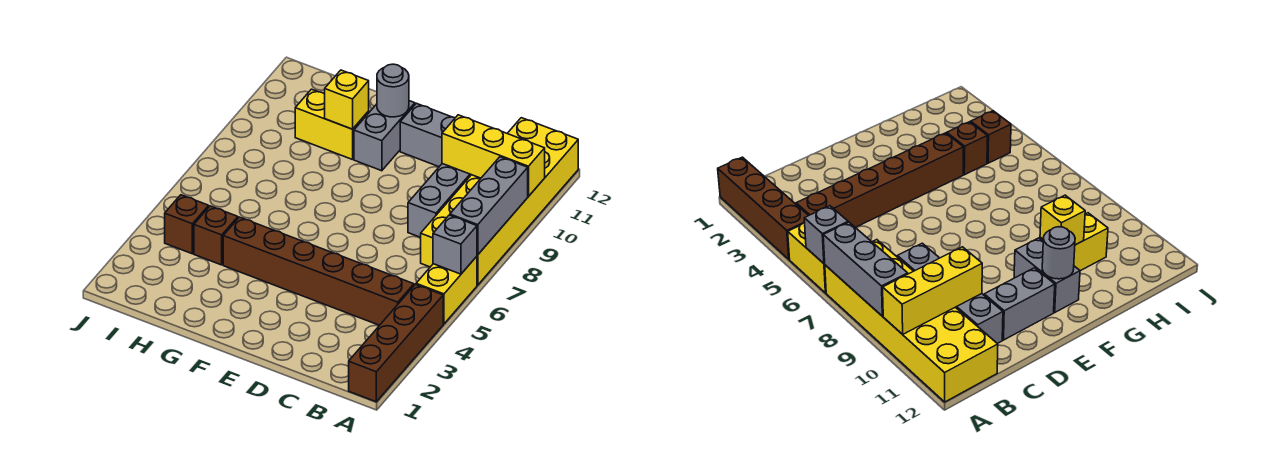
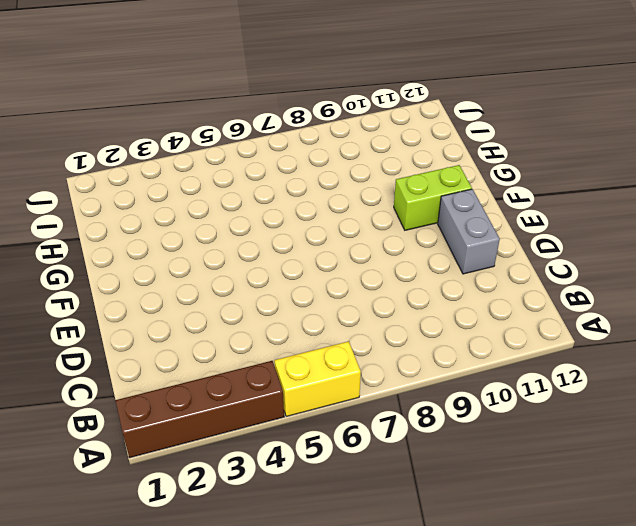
lime 1x2 brick [394,165,472,230] -> grey 1x2 brick [354,101,415,171]
none -> yellow 2x6 brick [421,118,578,285]
none -> brown 1x6 brick [223,217,414,325]
none -> grey 1x4 brick [408,164,471,237]

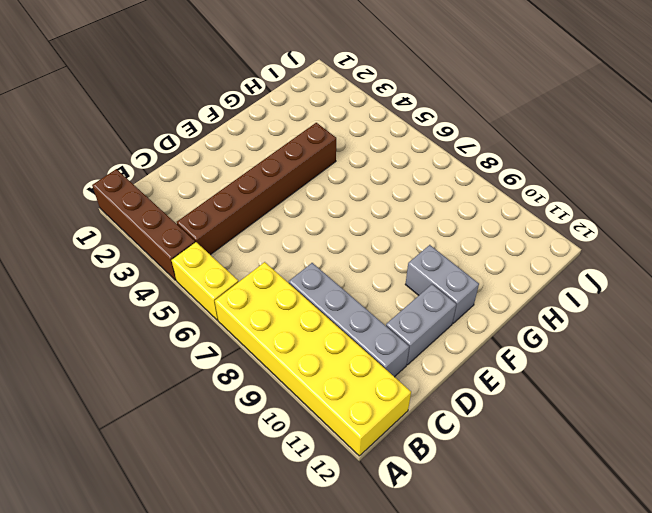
none -> yellow 1x2 brick [295,89,369,160]
none -> brown 1x1 brick [194,206,238,265]
none -> brown 1x1 brick [165,195,209,254]

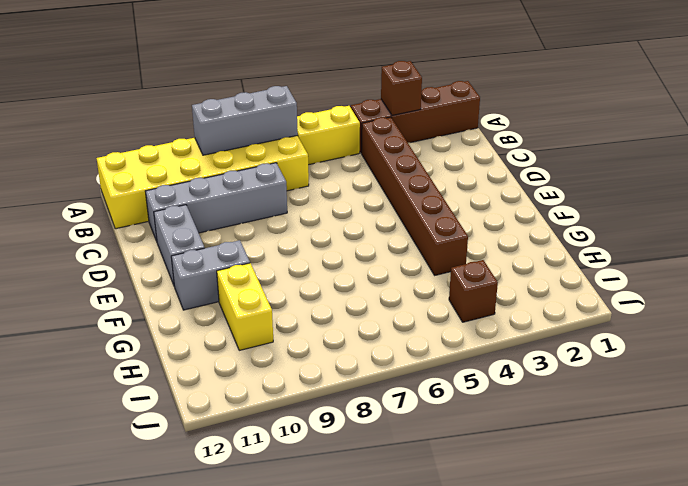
brown 1x1 brick [381,61,422,116] -> brown 1x1 brick moved to [194,206,238,265]
none -> grey 1x1 brick [433,215,477,274]
none -> yellow 1x3 brick [442,115,545,196]
none -> grey 1x1 round brick [377,64,409,117]

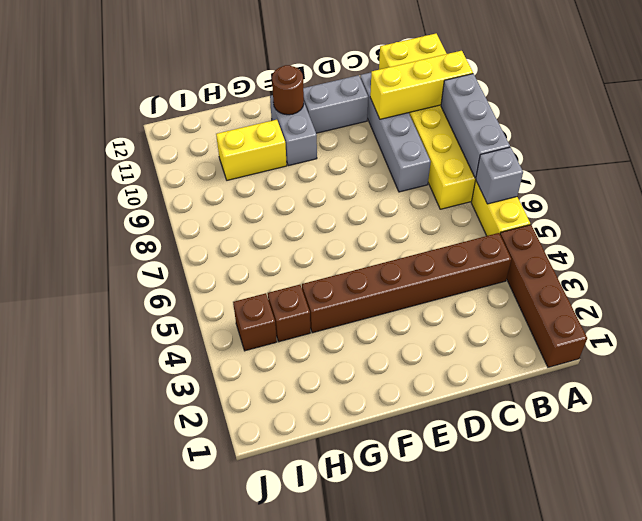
brown 1x1 round brick [272,65,304,115] -> grey 1x1 round brick [377,64,409,117]
none -> yellow 1x1 brick [325,70,369,129]

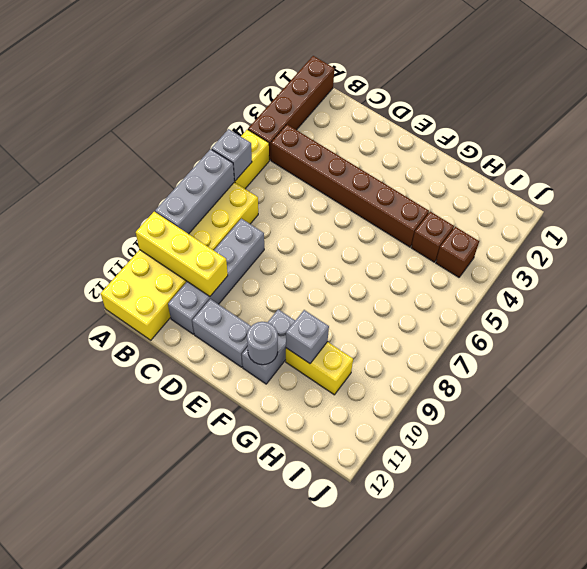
grey 1x1 brick [286,310,329,363] -> yellow 1x1 brick [325,70,369,129]

